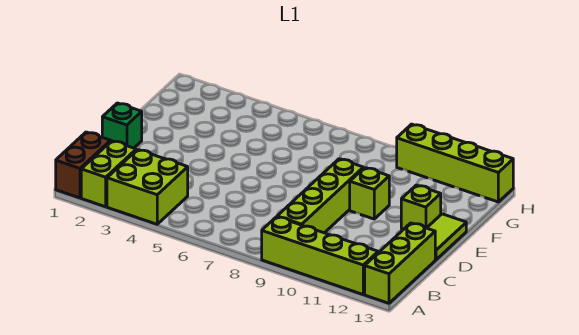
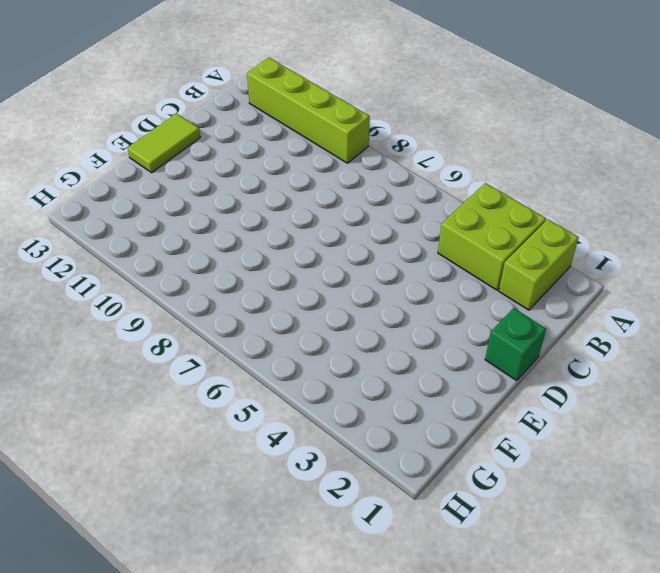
none -> brown 1x2 brick [56,132,111,198]
none -> lime 1x3 brick [365,223,435,303]

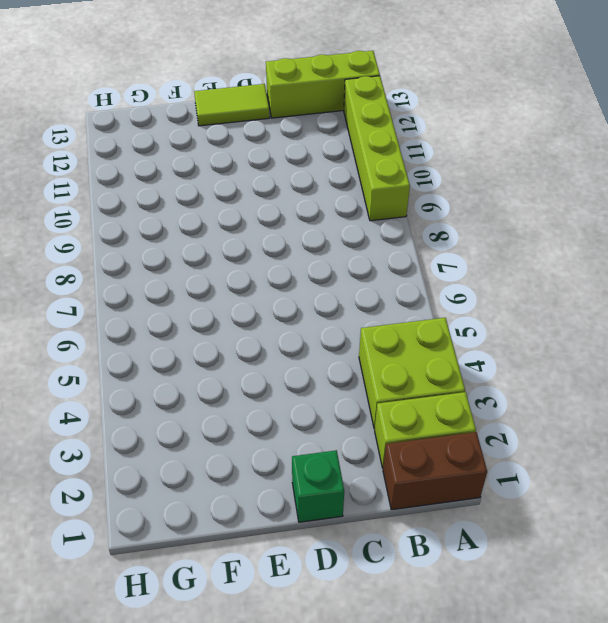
none -> lime 1x4 brick [277,159,363,233]
none -> lime 1x1 brick [350,168,389,219]

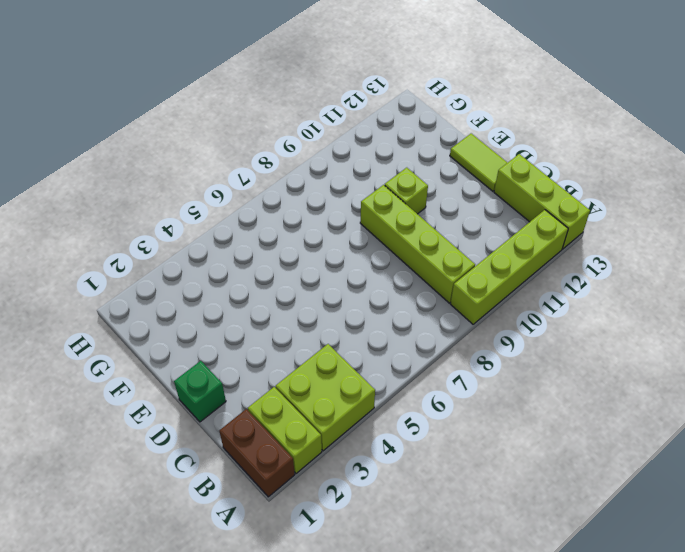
none -> lime 1x1 brick [401,185,441,229]
none -> lime 1x4 brick [397,124,513,202]

